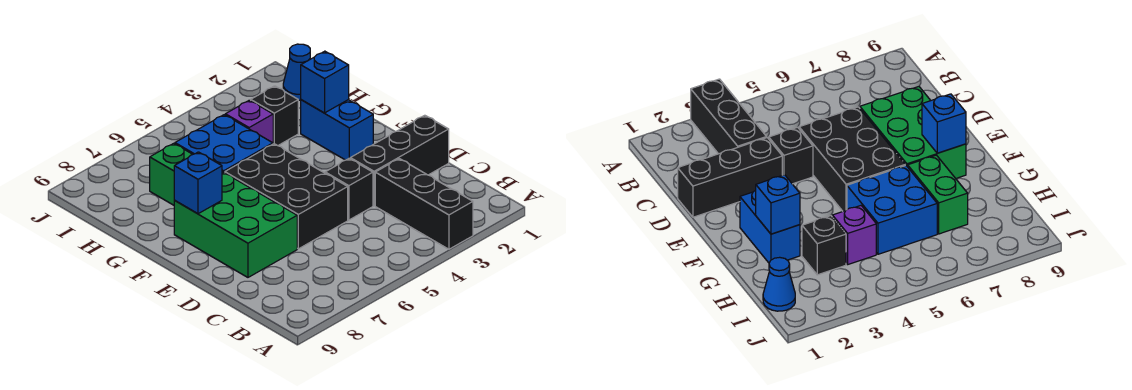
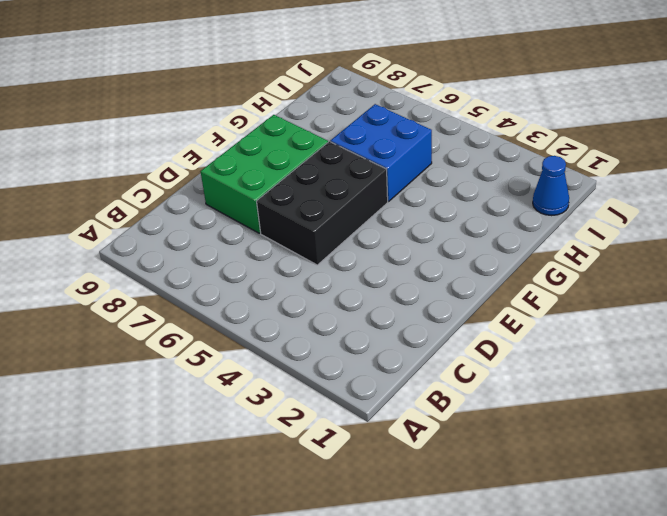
none -> black 1x3 brick [375,159,473,249]
none -> black 1x3 brick [350,115,449,206]
none -> black 1x1 brick [325,158,373,220]

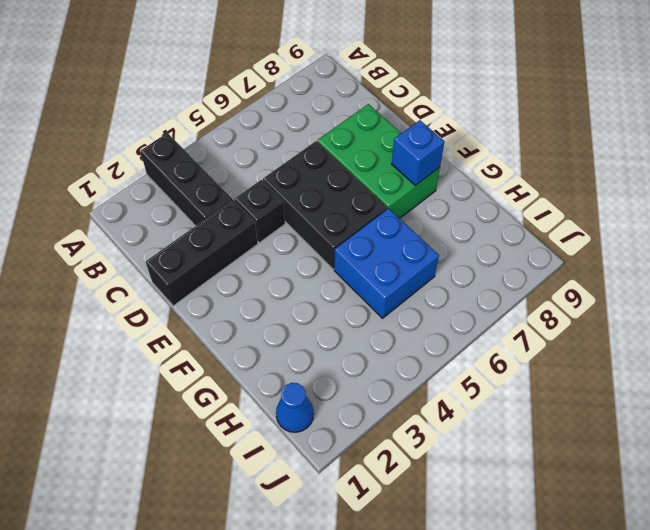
none -> blue 1x2 brick [301,100,373,160]
none -> green 1x2 brick [150,143,193,205]
none -> black 1x1 brick [251,86,298,146]

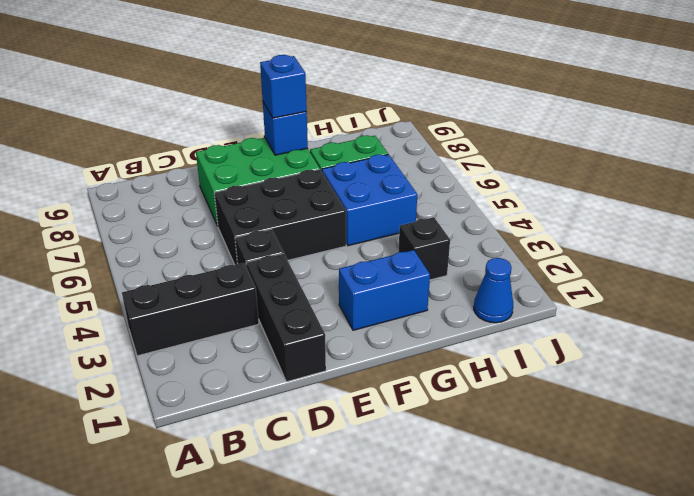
blue 1x1 brick [260,55,307,118] -> blue 1x1 brick moved to [301,51,349,113]
none -> purple 1x1 brick [225,100,273,143]

